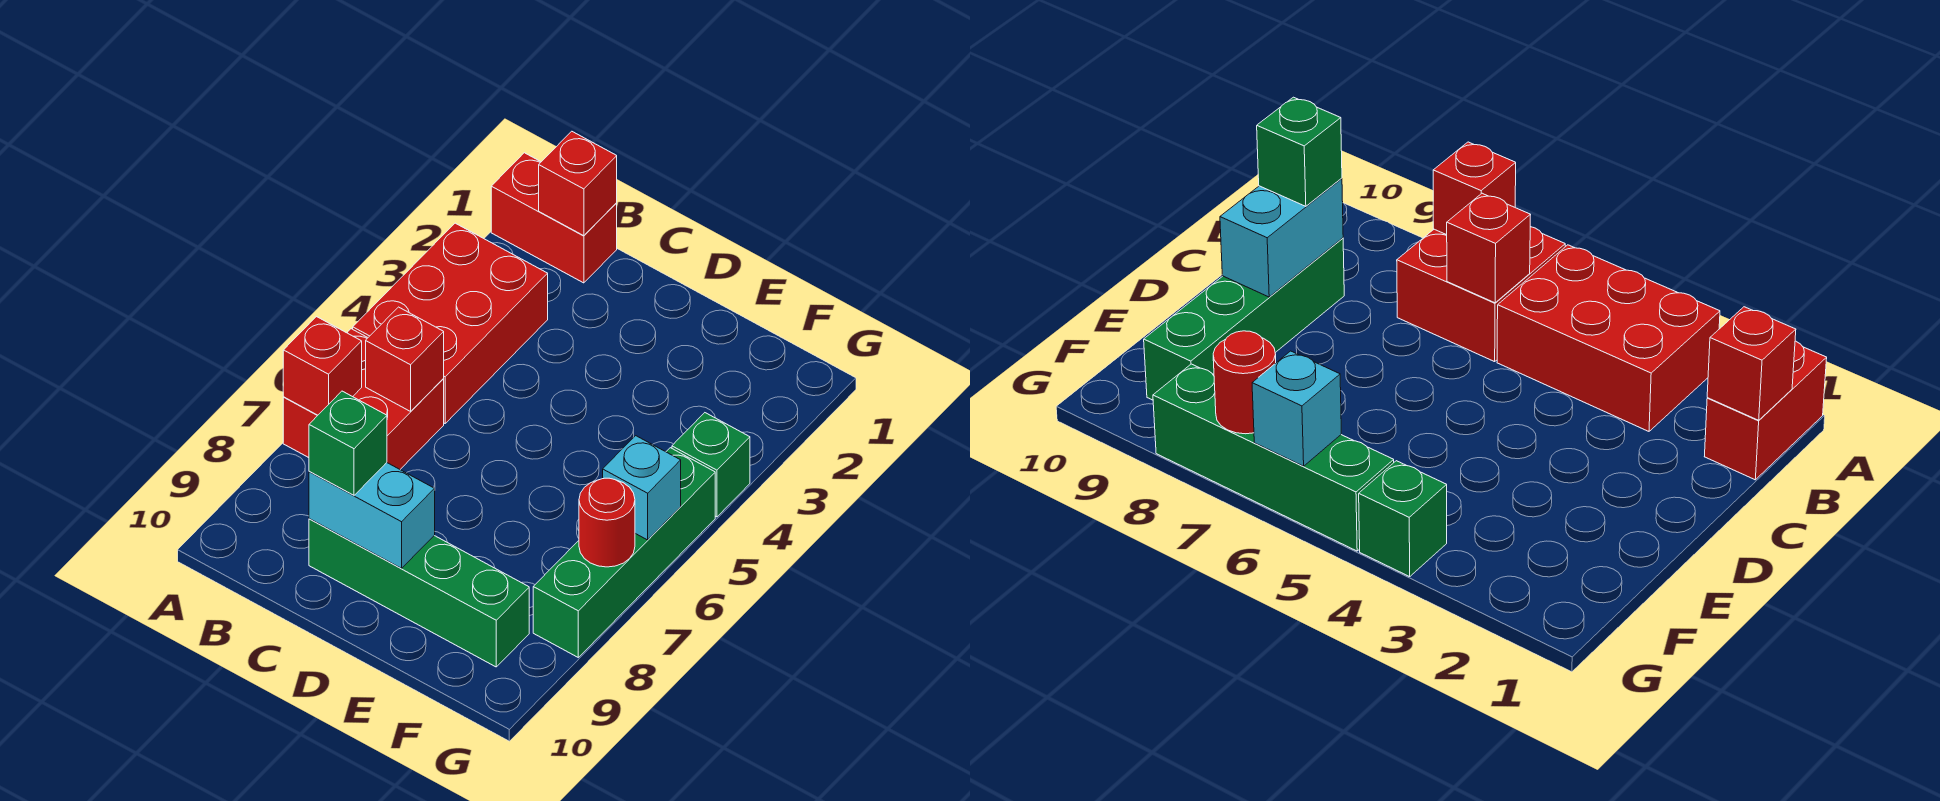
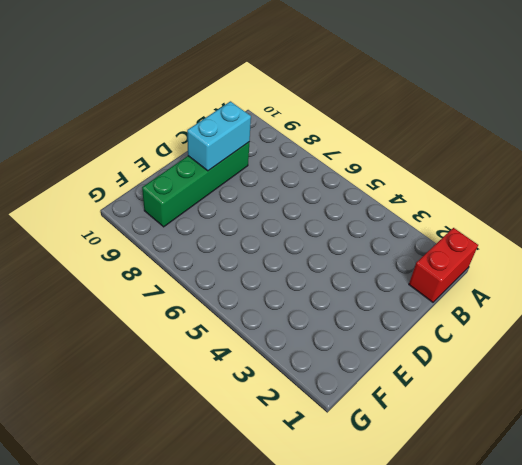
none -> red 2x3 brick [353,223,548,423]
none -> red 2x2 brick [283,329,444,469]
none -> green 1x1 brick [672,413,750,517]

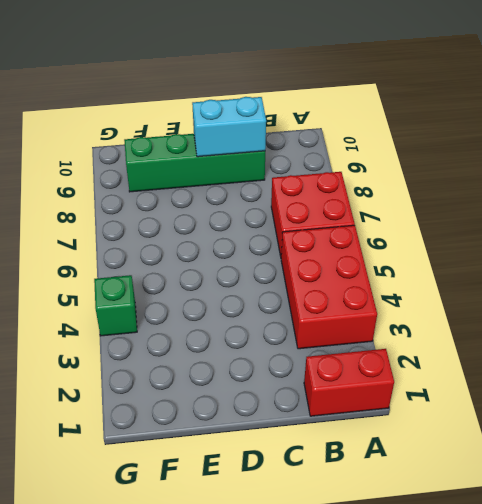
none -> green 1x4 brick [533,448,715,657]
none -> red 1x1 brick [283,317,362,415]
none -> red 1x1 brick [539,131,617,236]

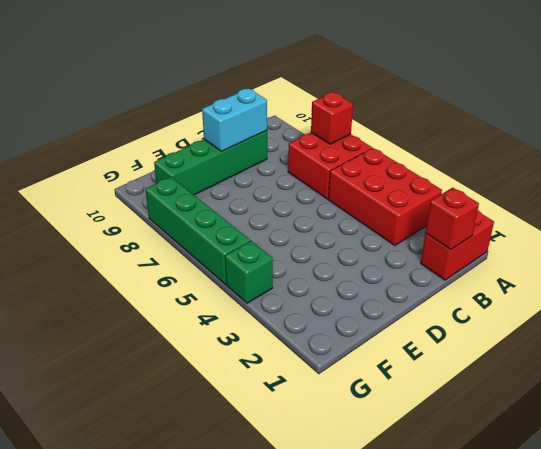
none -> red 1x1 brick [366,307,444,411]
none -> cyan 1x1 brick [603,436,681,540]
none -> red 1x1 round brick [579,478,635,567]

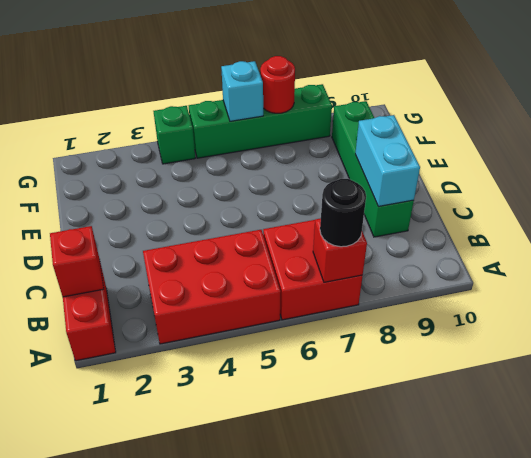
black 1x1 round brick [320,179,366,247] -> none
none -> red 1x1 brick [366,307,444,411]
none -> green 1x1 brick [309,391,387,495]

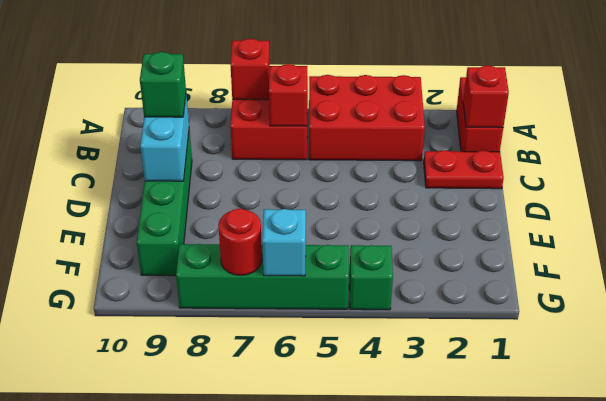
red 1x2 plate [424,150,504,189] -> none

